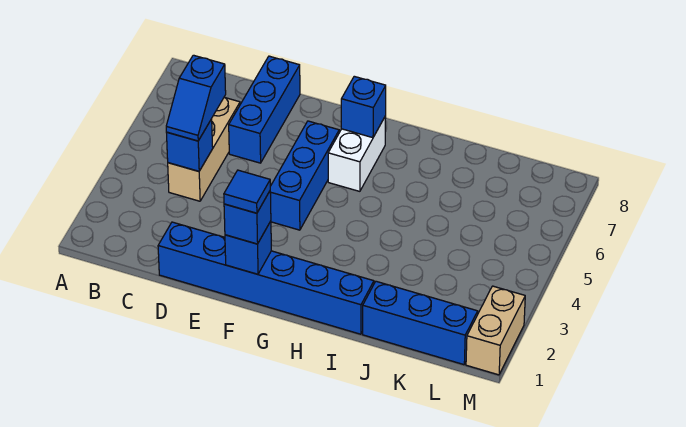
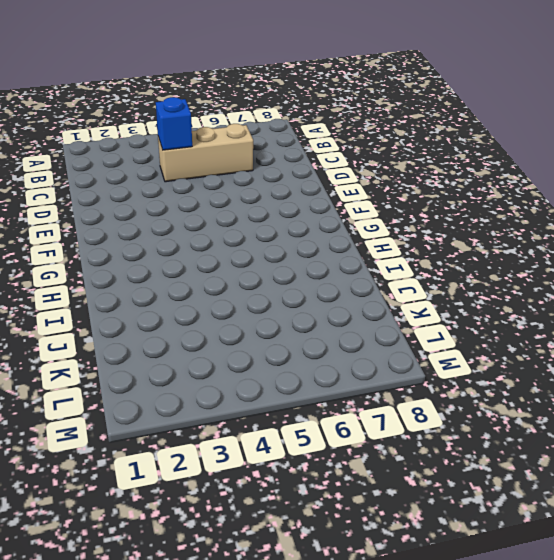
none -> blue 1x6 brick [158,222,374,334]
none -> blue 1x3 brick [229,56,300,163]
none -> blue 1x3 brick [270,121,339,230]

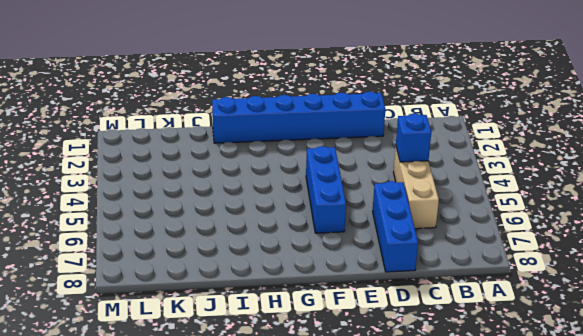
none -> white 1x2 brick [328,116,386,191]
none -> blue 1x3 brick [363,281,478,365]
none -> tan 1x2 brick [466,286,525,375]

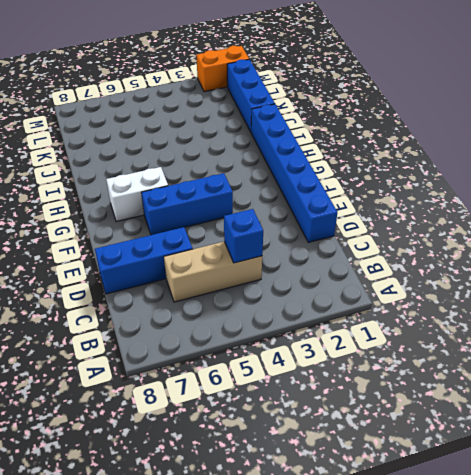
orange 1x2 brick [196,46,249,92] -> tan 1x2 brick [466,286,525,375]
none -> blue 1x1 brick [225,221,271,274]
none -> blue 1x1 brick [341,76,386,138]
none -> blue 1x2 slope [166,55,226,141]

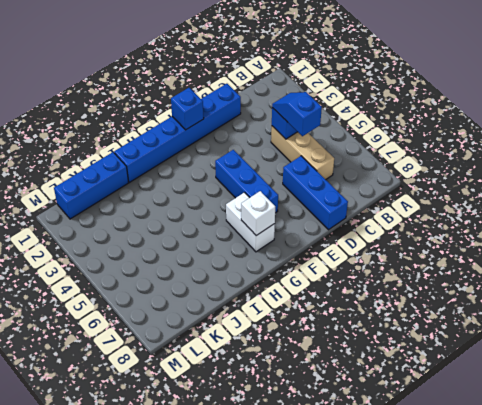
white 1x1 brick [241,191,275,236] -> blue 1x1 brick [341,76,386,138]
none -> tan 1x2 brick [466,286,525,375]
none -> blue 1x1 brick [224,191,271,244]
none -> blue 1x1 tile [224,170,270,213]

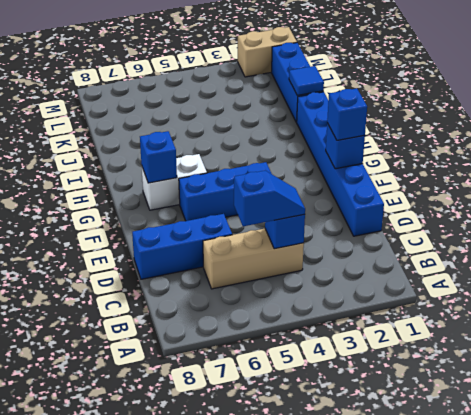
blue 1x1 tile [289,66,324,95] -> blue 1x1 tile moved to [224,170,270,213]

